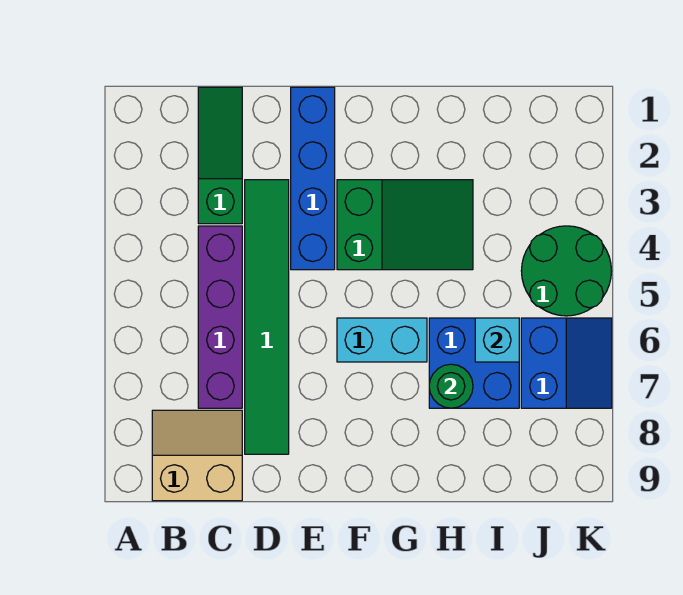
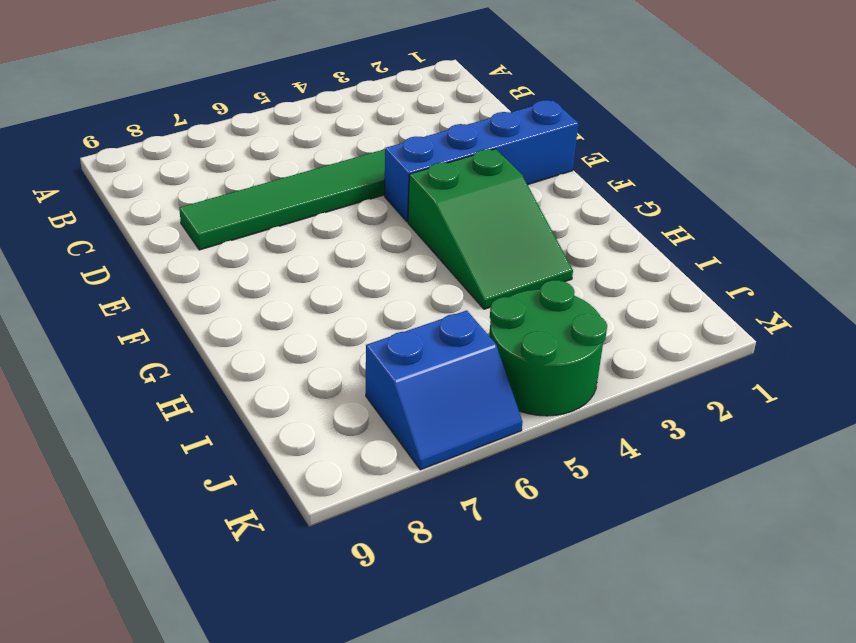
none -> tan 2x2 slope [152,410,242,501]
none -> green 1x3 slope [198,87,242,224]
none -> purple 1x4 brick [198,226,242,408]

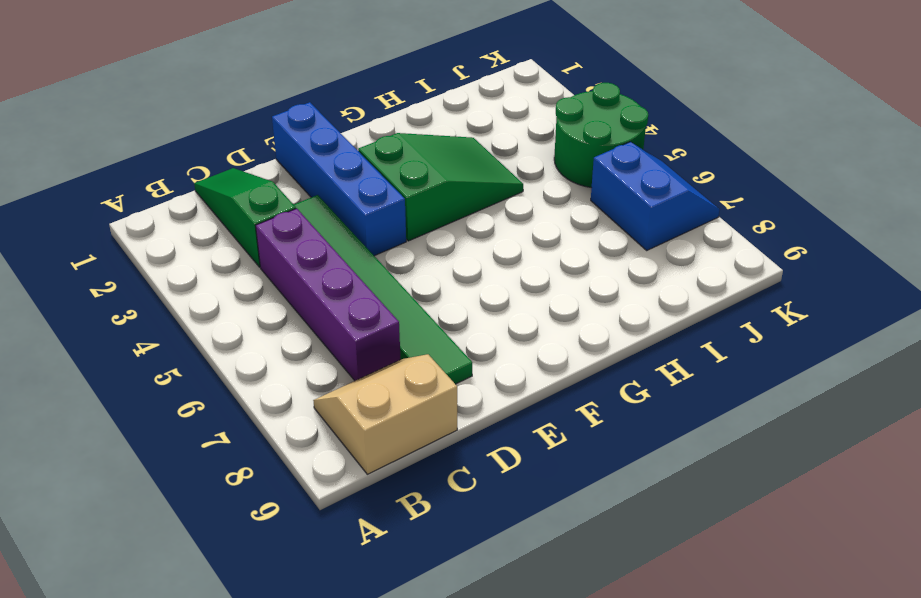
none -> cyan 1x2 brick [337,318,427,362]
none -> blue 2x2 brick [429,318,519,408]
none -> green 1x1 round brick [429,364,473,408]

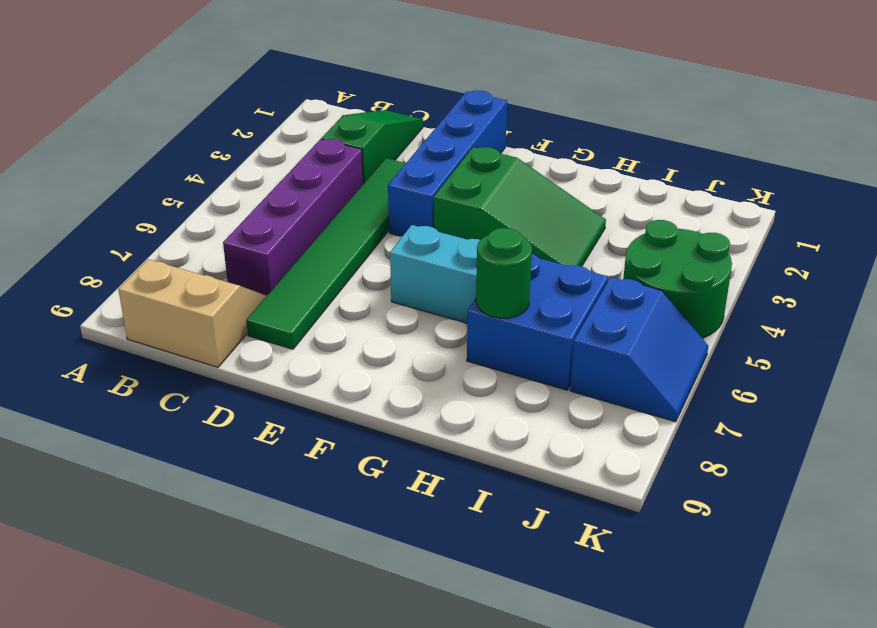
none -> cyan 1x1 brick [475,318,519,362]

